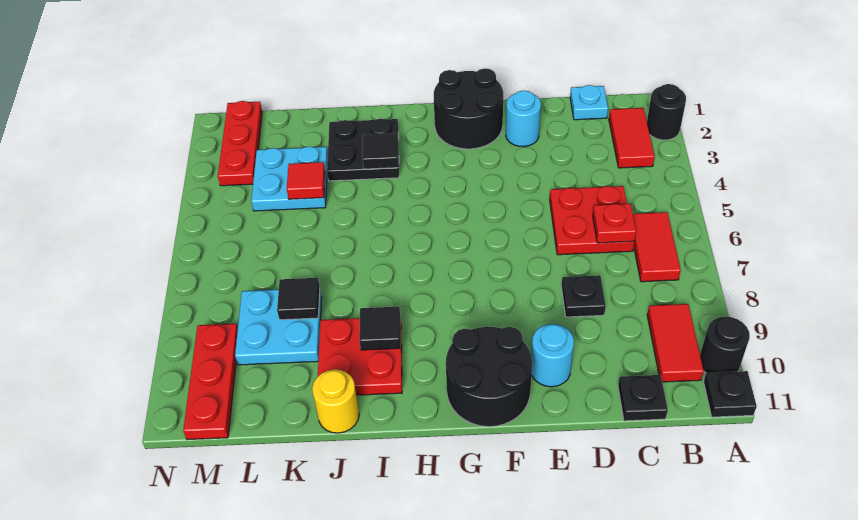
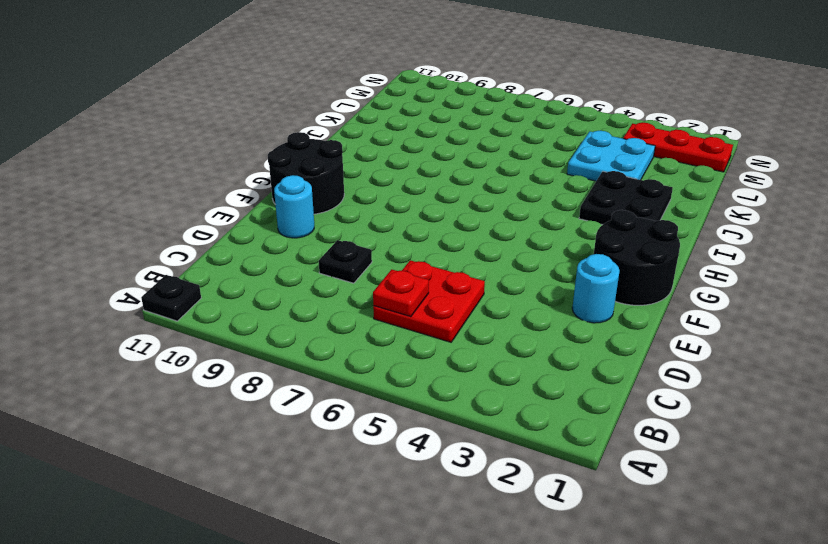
none -> black 1x1 round brick [647,84,686,140]
none -> black 1x1 round brick [700,316,750,373]
none -> red 1x2 tile [609,108,655,168]

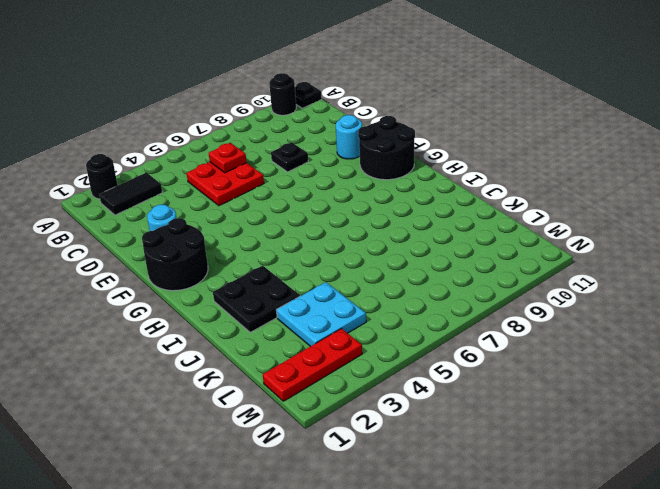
black 1x2 tile [99,173,162,215] -> red 1x2 tile [609,108,655,168]
none -> red 1x2 tile [633,212,681,282]
none -> red 1x2 tile [647,304,704,382]
none -> cyan 1x1 plate [570,85,608,120]

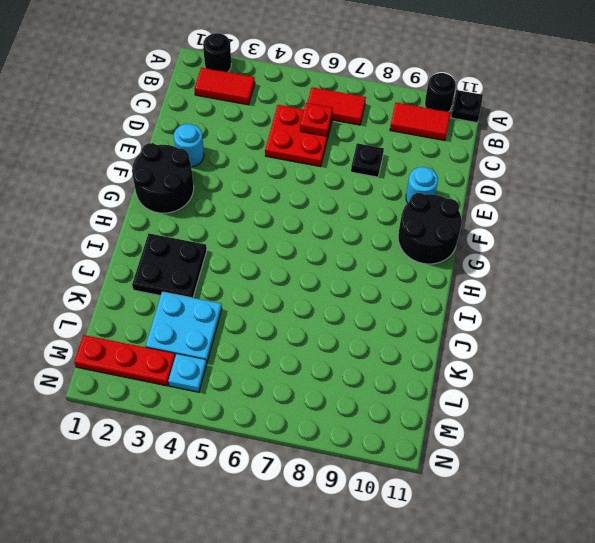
cyan 1x1 plate [168,354,207,392] -> cyan 1x1 plate moved to [570,85,608,120]
none -> black 1x1 plate [618,375,668,421]
none -> red 2x2 plate [318,318,402,395]
none -> yellow 1x1 round brick [312,369,359,433]

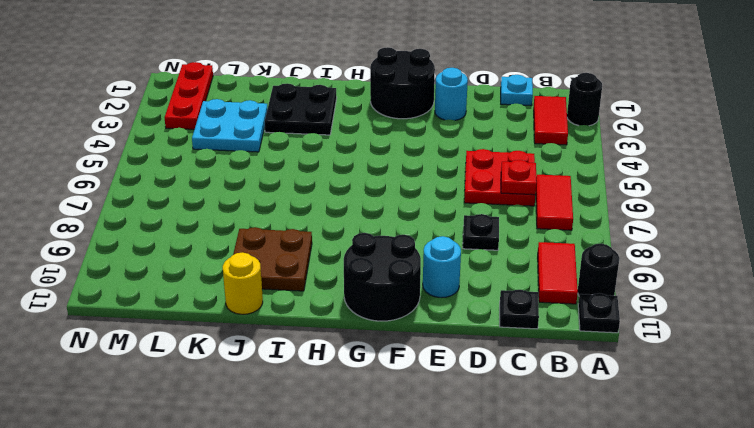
brown 2x2 plate [233,227,312,291] -> red 2x2 plate [318,318,402,395]
none -> cyan 2x2 plate [235,289,322,365]
none -> red 1x3 plate [183,324,238,440]
none -> black 1x1 tile [362,133,398,169]

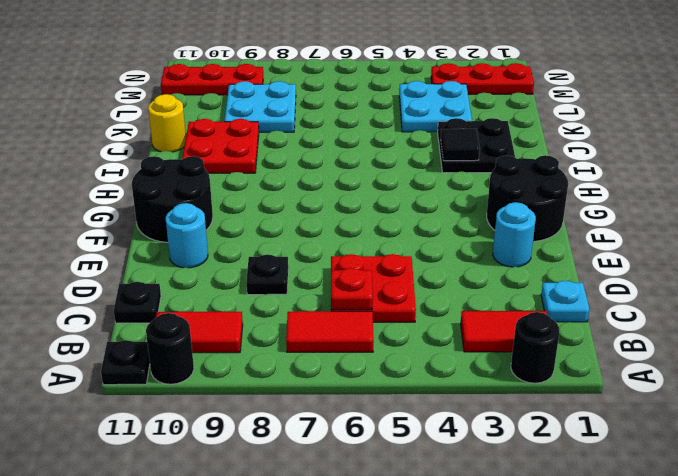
none -> black 1x1 tile [359,307,401,350]
none -> red 1x1 tile [287,162,325,199]
none -> black 1x1 tile [277,278,320,320]

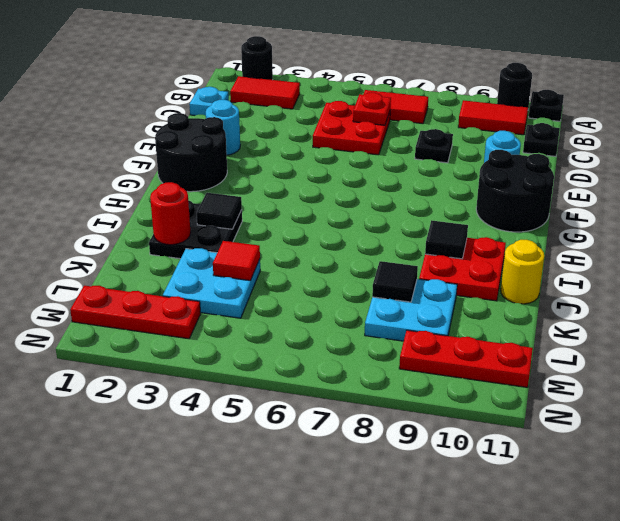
red 1x1 round brick [150,182,191,245] -> none

